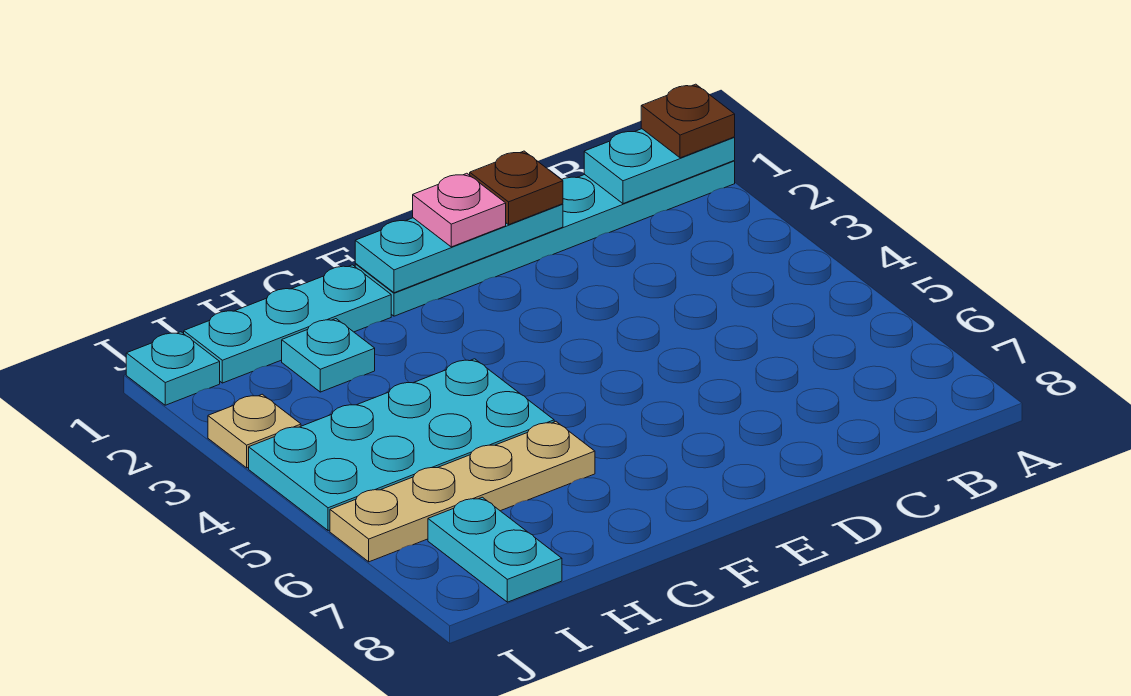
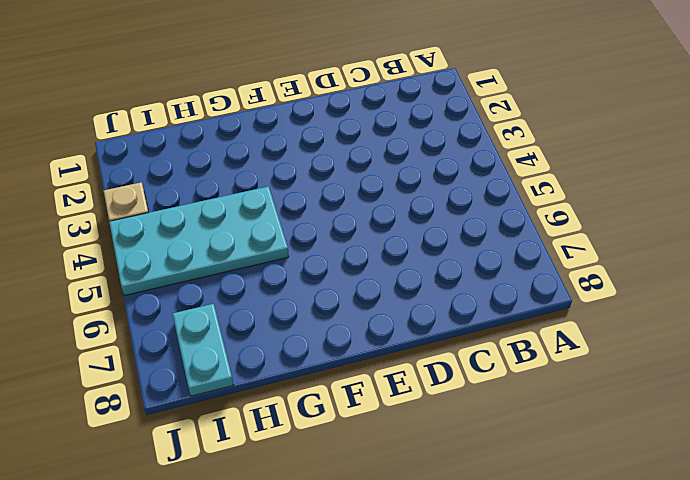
none -> cyan 1x6 plate [355,161,735,316]
none -> cyan 1x3 plate [184,265,391,383]
none -> tan 1x4 plate [330,422,595,562]

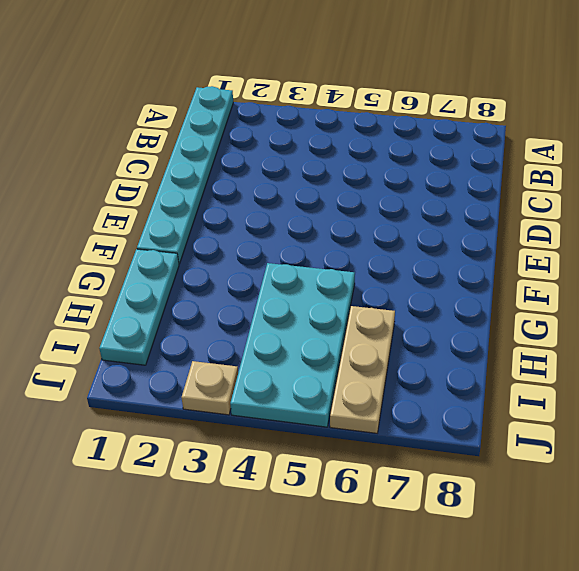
tan 1x3 plate [330,306,395,433] -> tan 1x4 plate [330,422,595,562]
none -> cyan 1x1 plate [282,319,375,392]
none -> cyan 1x2 plate [428,497,562,602]
none -> cyan 1x1 plate [126,332,220,405]

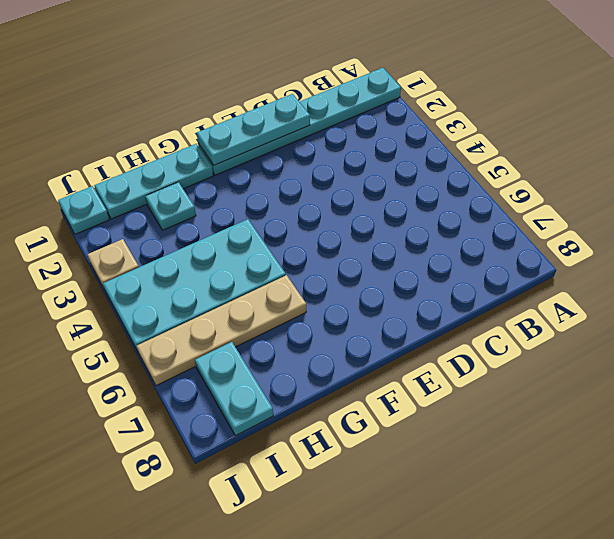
none -> cyan 1x2 plate [584,129,735,204]
none -> brown 1x1 plate [641,84,735,158]
none -> brown 1x1 plate [470,151,563,225]

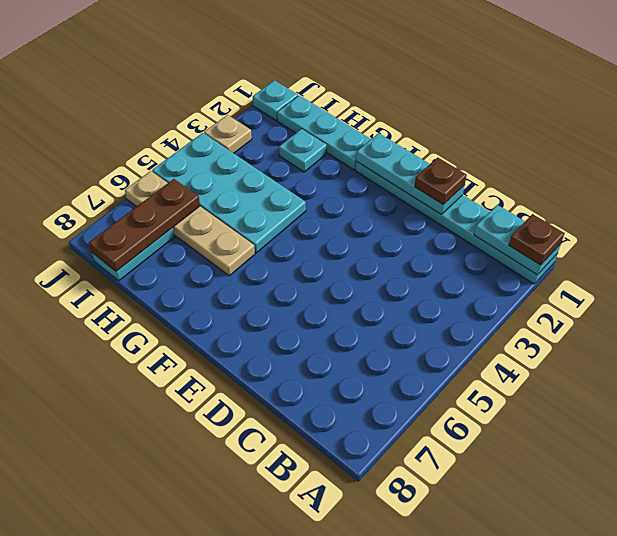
brown 1x3 plate [89,179,200,271] -> none
none -> pink 1x1 plate [413,173,506,247]

